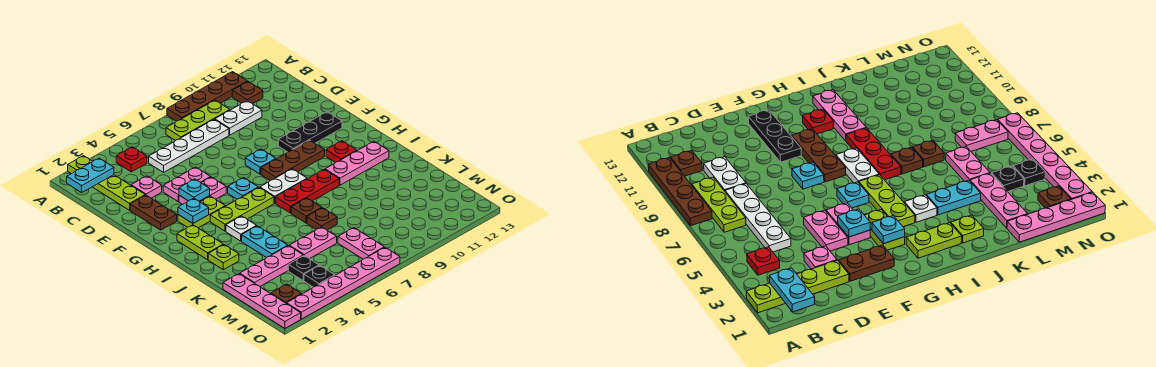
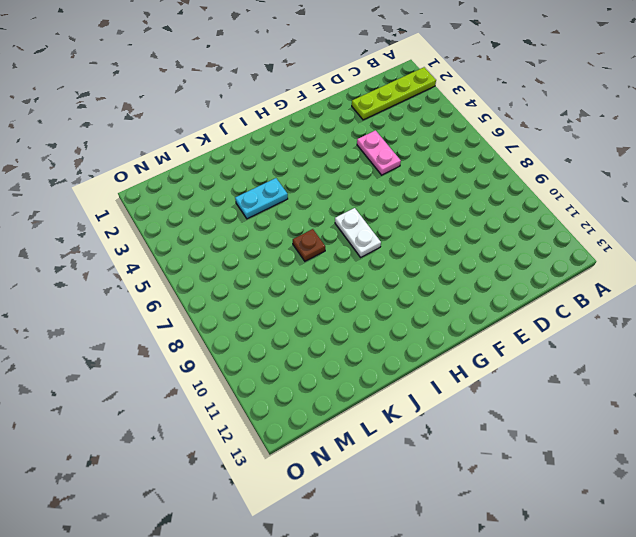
none -> brown 1x4 plate [167,72,247,121]
none -> red 1x1 plate [116,147,147,172]
none -> lime 1x3 plate [166,100,230,141]
none -> brown 1x1 plate [232,82,263,104]

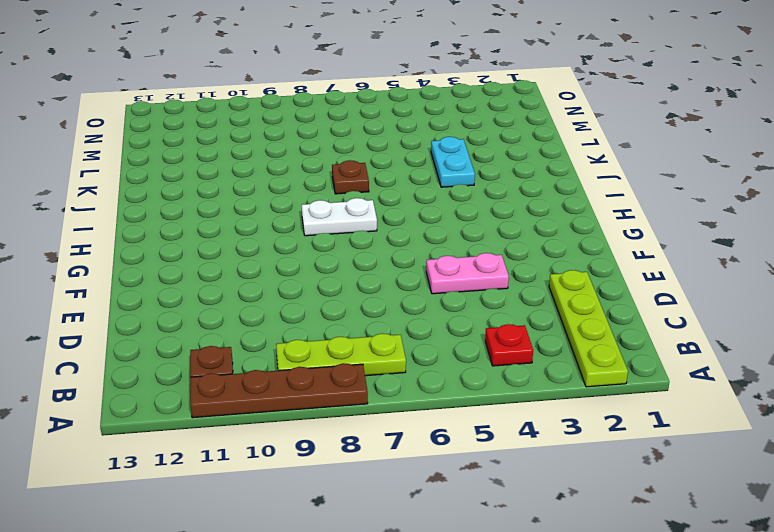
none -> white 1x4 plate [149,120,229,172]
none -> white 1x2 plate [215,101,262,135]
none -> pink 1x1 plate [131,176,162,198]
none -> brown 1x2 plate [130,195,177,230]

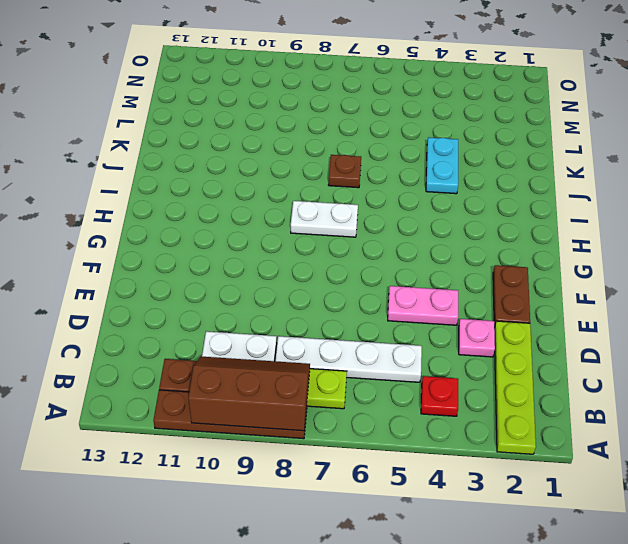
brown 2x3 slope [188,357,310,431] -> none
none -> pink 1x2 plate [179,177,226,204]
none -> cyan 1x1 plate [245,149,276,174]
none -> black 1x3 plate [278,112,342,152]
none -> lime 1x2 plate [178,196,225,228]

